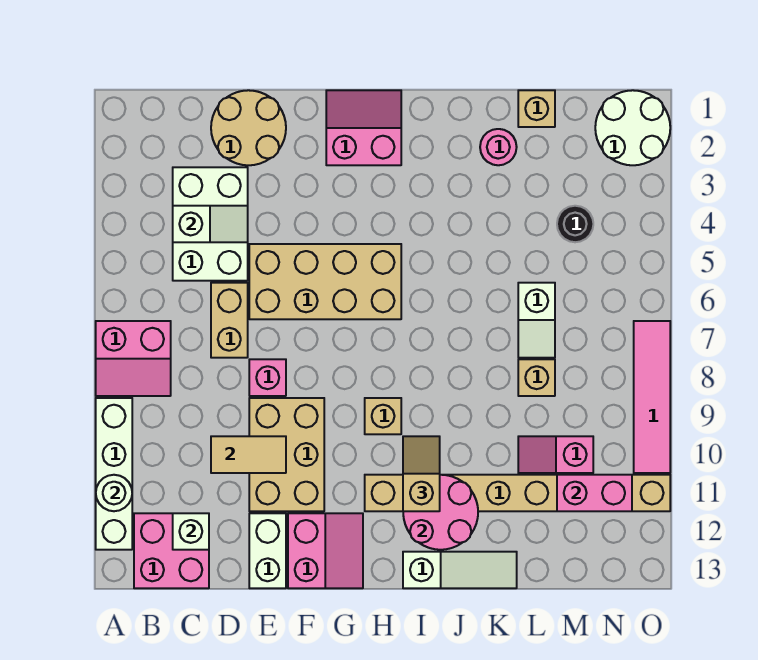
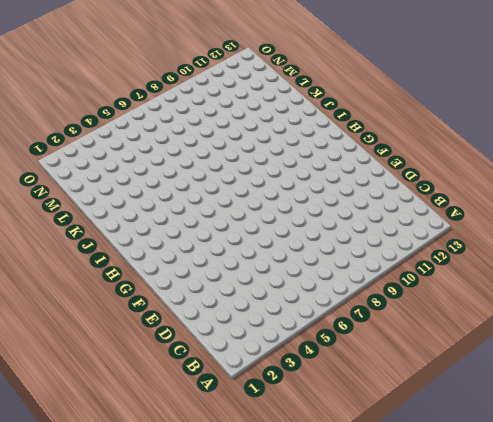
none -> pink 2x2 slope [96,321,171,396]
none -> white 1x4 brick [96,398,132,550]
none -> pink 2x2 brick [134,513,209,588]
none -> white 2x3 brick [173,167,248,281]

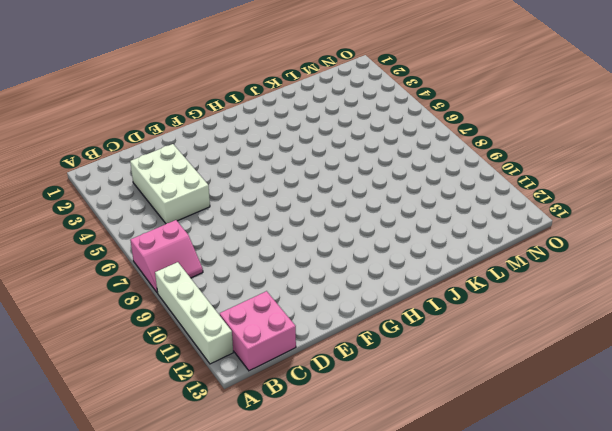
none -> tan 2x2 round brick [211,90,286,165]
none -> tan 1x2 brick [211,283,248,358]
none -> tan 2x4 brick [249,244,401,319]
none -> pink 1x1 brick [249,359,286,396]

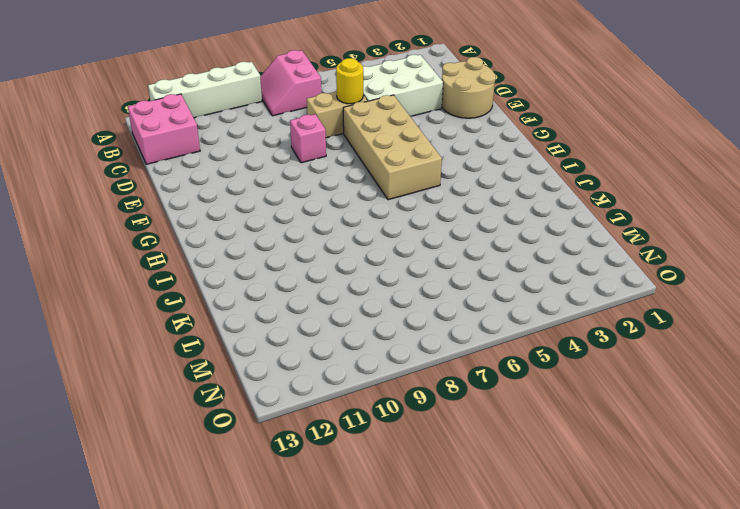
yellow 1x1 round brick [336,58,363,104] -> none
none -> tan 2x3 brick [249,398,324,511]
none -> white 1x2 brick [249,513,286,588]
none -> pink 2x2 slope [288,513,363,588]
none -> pink 2x2 slope [326,90,401,165]

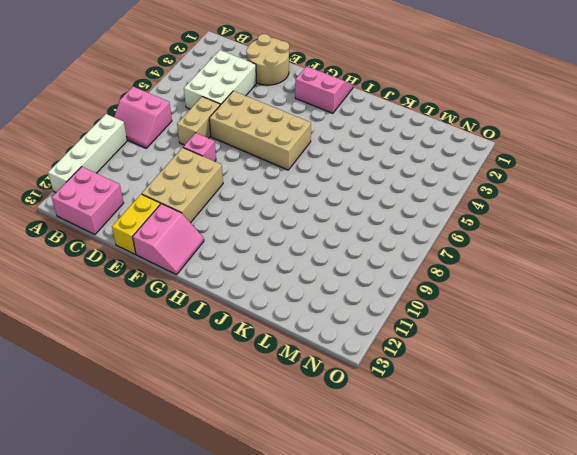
yellow 1x2 brick [112,194,160,254] -> white 1x2 brick [249,513,286,588]
none -> tan 1x1 brick [365,398,401,434]
none -> tan 1x8 brick [365,475,670,511]
none -> white 1x3 slope [403,552,517,588]
none -> pink 1x1 round brick [480,129,517,165]

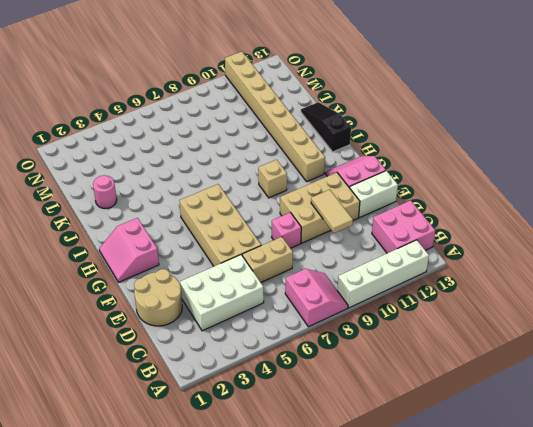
black 1x3 slope [301,102,351,152] -> white 1x3 slope [403,552,517,588]
none -> tan 1x1 brick [518,90,555,127]
none -> white 1x2 slope [518,283,555,358]
none -> tan 1x1 brick [518,359,555,396]
none -> pink 1x2 slope [518,436,593,473]

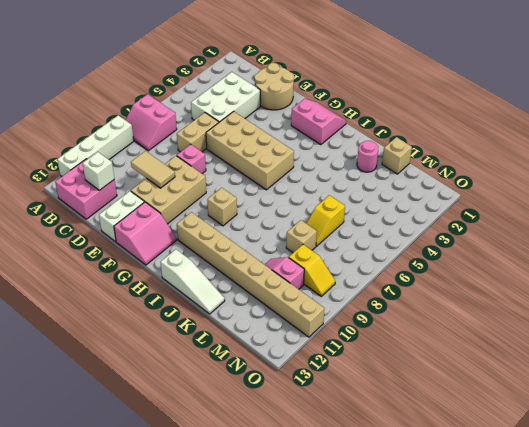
yellow 1x2 slope [306,195,345,246] -> white 1x2 slope [518,283,555,358]
yellow 1x2 slope [289,245,335,296] -> none
none -> black 1x1 round brick [557,206,593,242]
none -> white 2x2 round brick [595,90,670,165]
none -> pink 1x4 tile [634,321,670,473]
none -> white 1x1 round brick [96,475,132,511]

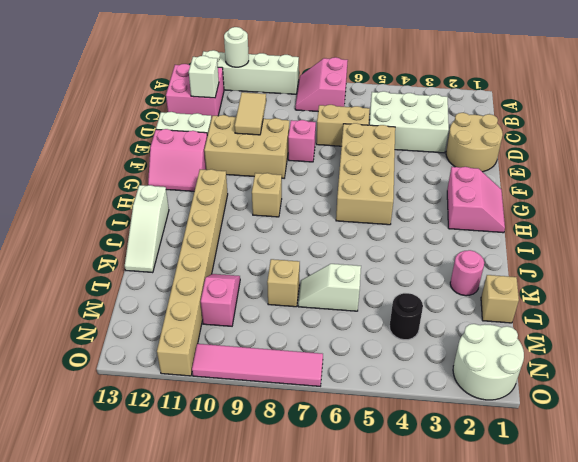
none -> white 1x2 slope [173,206,248,242]
none -> pink 2x2 round brick [403,475,478,550]
none -> pink 1x2 brick [557,475,632,511]
none -> tan 1x2 slope [403,436,440,511]

